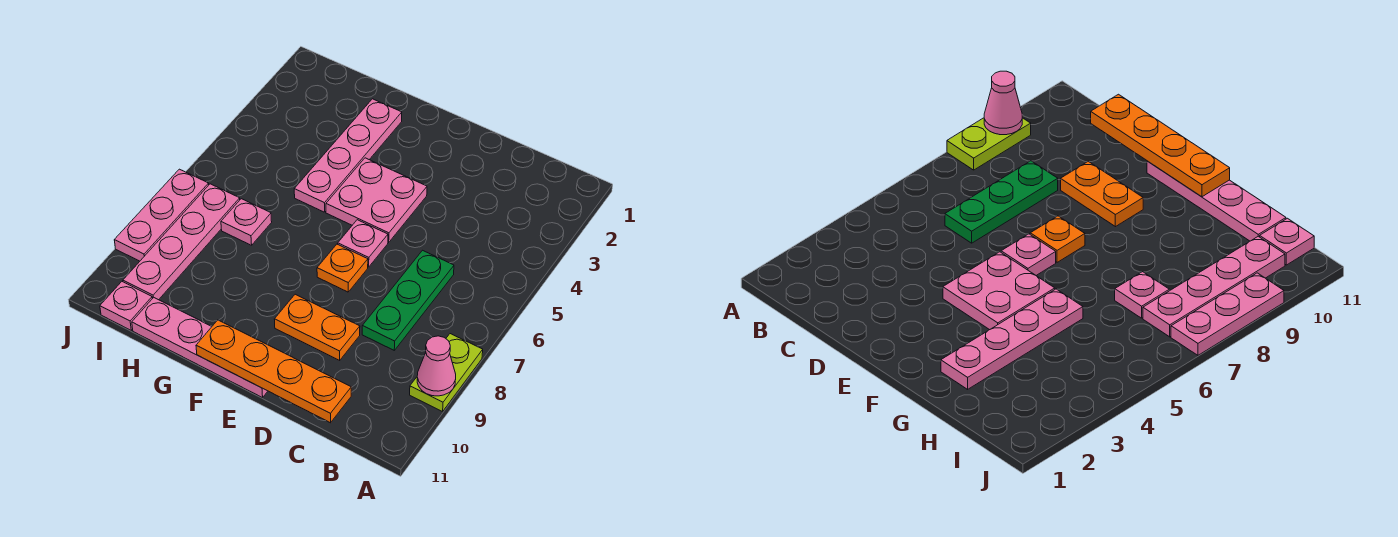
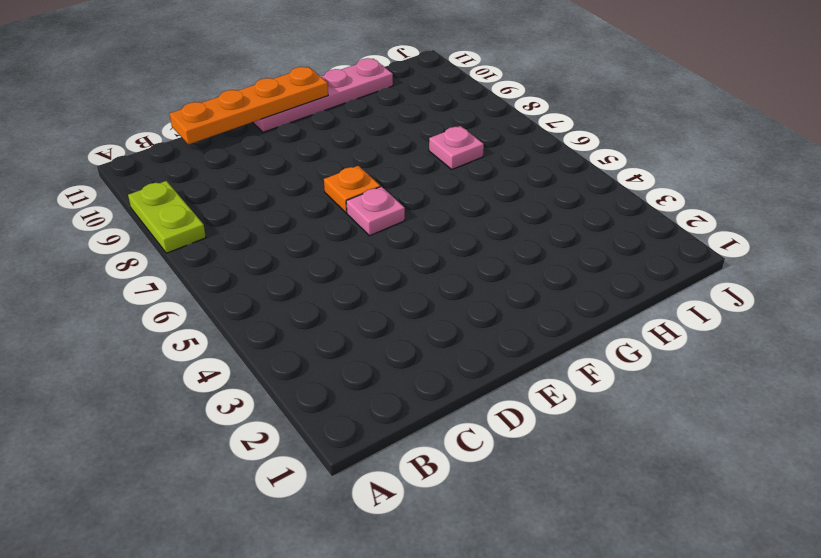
none -> green 1x3 plate [362,250,454,350]
none -> orange 1x2 plate [274,294,360,360]
none -> pink 2x2 plate [326,158,427,242]

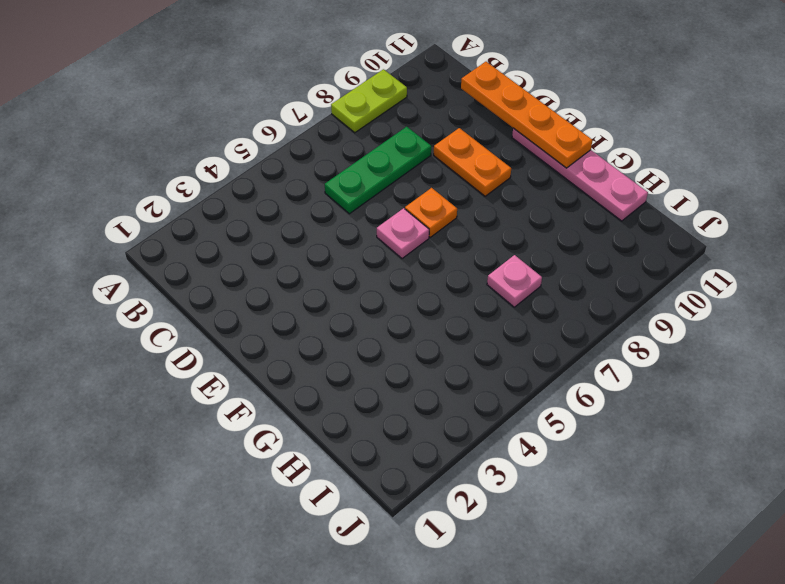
none -> pink 2x2 plate [326,158,427,242]
none -> pink 1x4 plate [294,99,402,212]
none -> pink 1x4 plate [123,184,240,300]

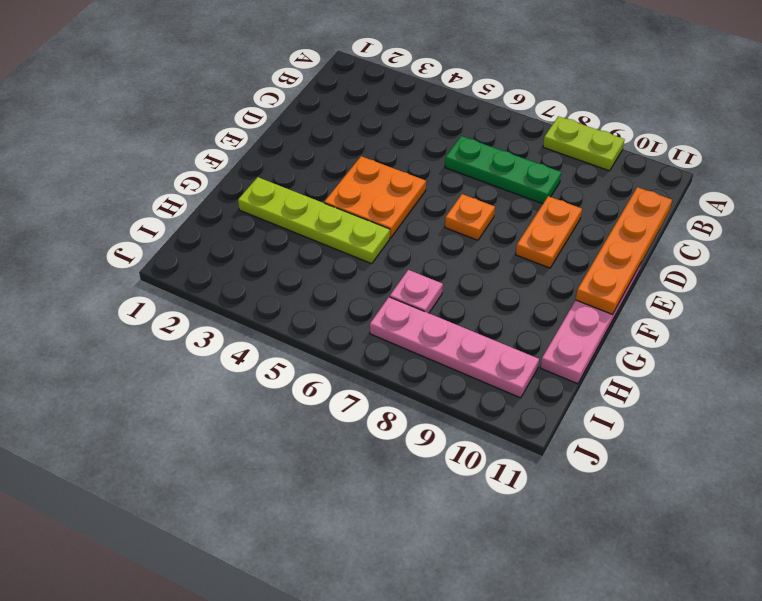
orange 2x2 plate [324,156,426,238] -> pink 2x2 plate [326,158,427,242]
lime 1x4 plate [238,177,390,264] -> pink 1x4 plate [294,99,402,212]
none -> pink 1x1 plate [338,220,388,267]
none -> pink 1x1 plate [100,282,152,330]
none -> pink 1x3 plate [114,169,209,261]

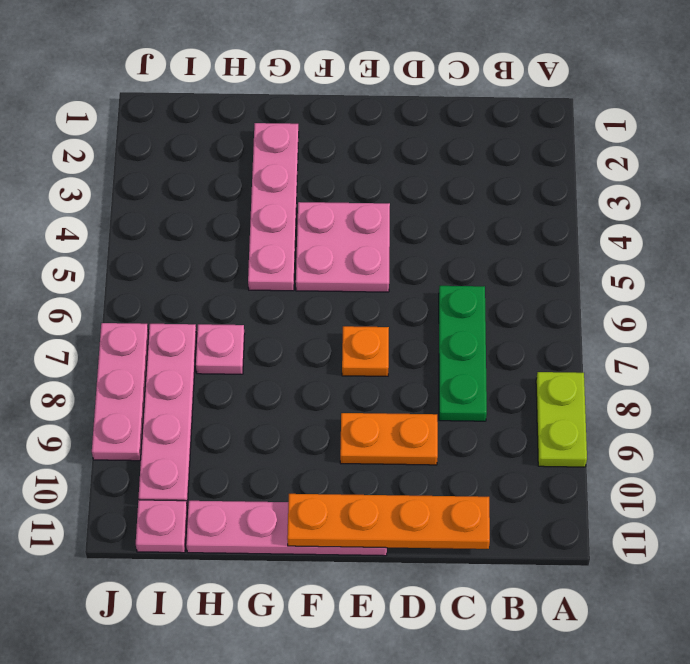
none -> pink 1x1 plate [338,220,388,267]
none -> pink 1x1 cone [417,336,456,396]

